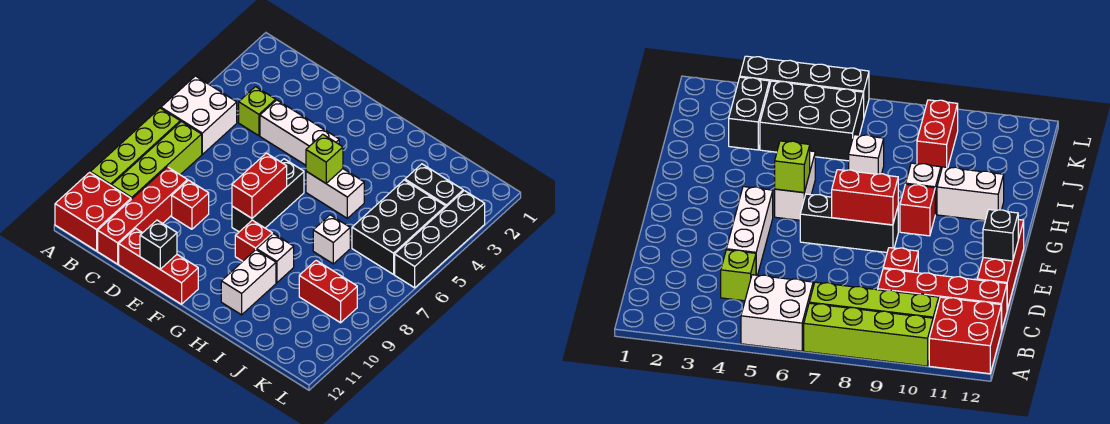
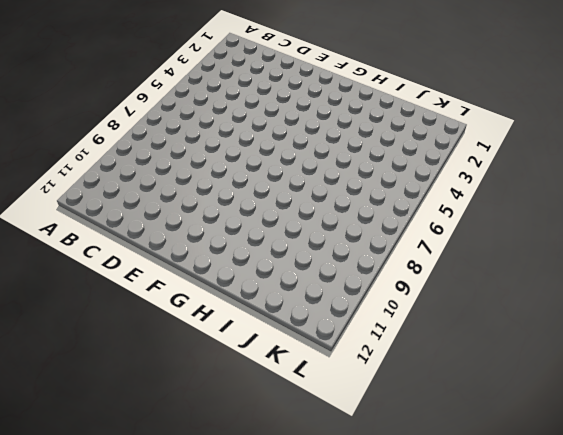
none -> white 2x2 brick [161,76,237,154]
none -> lime 1x4 brick [90,108,180,186]
none -> red 2x2 brick [55,172,131,251]

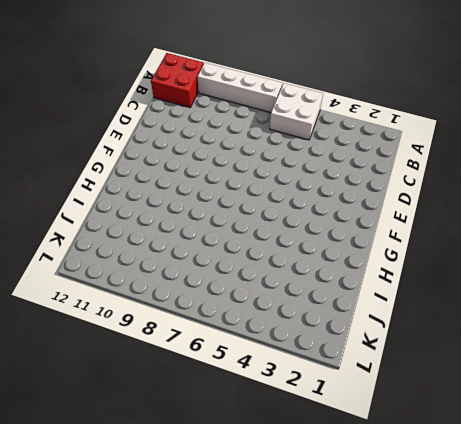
white 1x4 brick [198,63,282,112] -> lime 1x4 brick [90,108,180,186]
none -> lime 1x4 brick [112,121,202,199]
none -> lime 1x1 brick [239,87,276,136]
none -> red 1x4 brick [98,167,188,264]

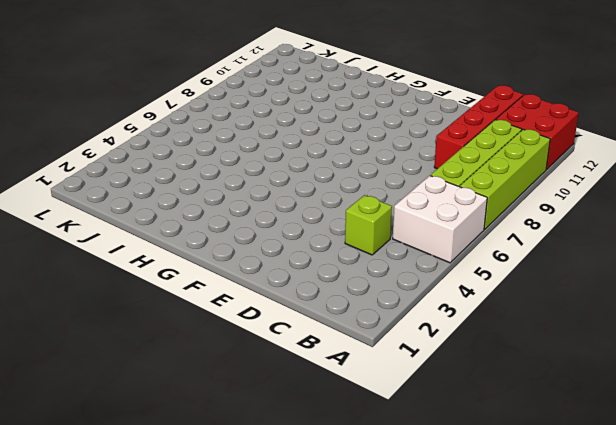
none -> white 1x3 brick [260,100,339,165]
none -> red 1x1 brick [172,180,209,229]
none -> red 1x3 brick [119,228,198,304]

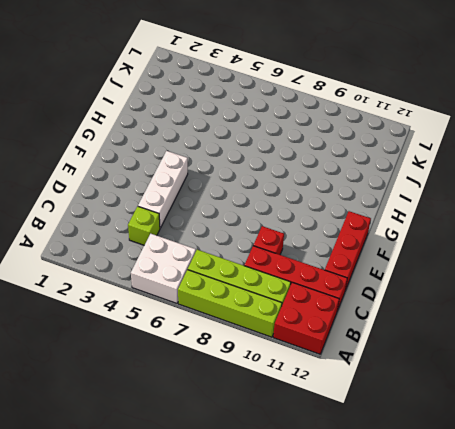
none -> black 1x3 brick [232,159,304,232]
none -> white 1x2 brick [306,169,364,218]
none -> red 1x1 brick [235,220,272,261]

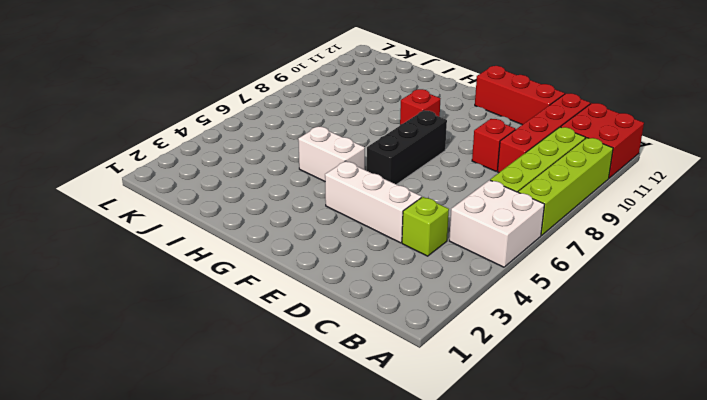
none -> white 1x1 brick [257,234,294,283]
none -> white 1x2 brick [221,250,276,315]
none -> white 1x1 brick [313,215,350,264]

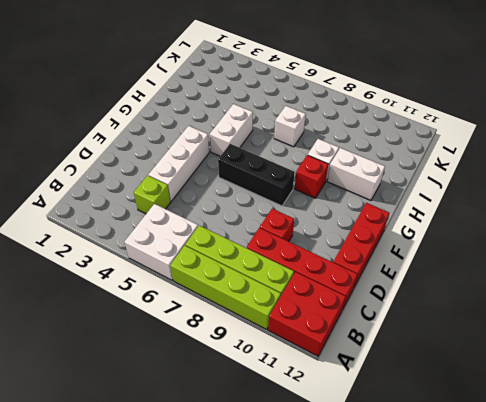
none -> black 1x2 brick [405,164,463,207]
none -> black 2x3 brick [352,180,446,274]
none -> red 1x2 brick [299,260,357,323]

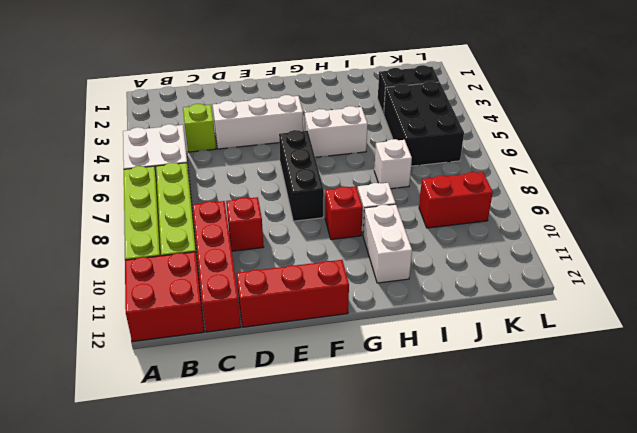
none -> black 1x4 brick [395,191,485,288]
none -> black 1x1 brick [140,220,177,269]
none -> red 1x2 brick [232,153,287,218]

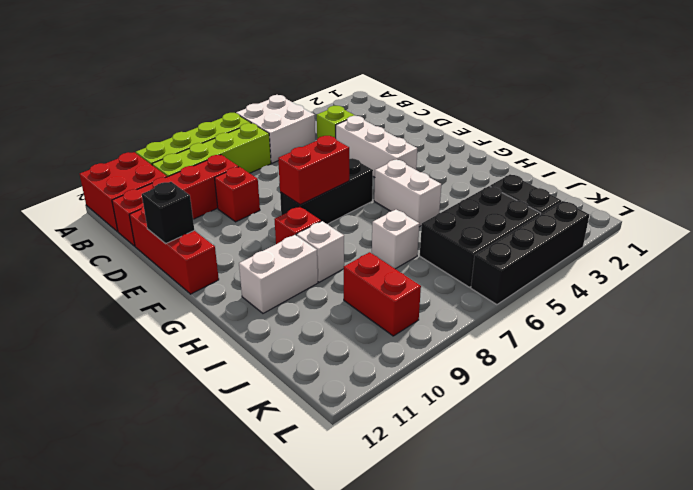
none -> lime 1x1 brick [306,134,343,183]

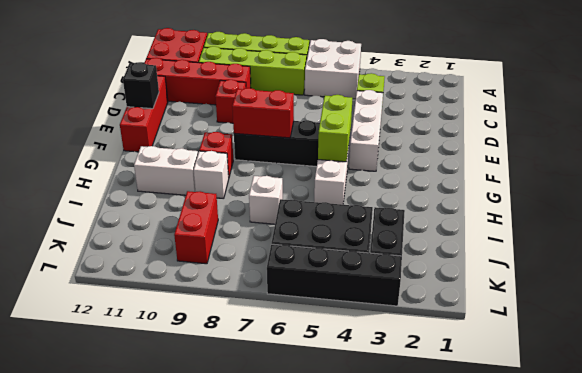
lime 1x2 brick [318,95,353,162] -> lime 1x1 brick [306,134,343,183]

